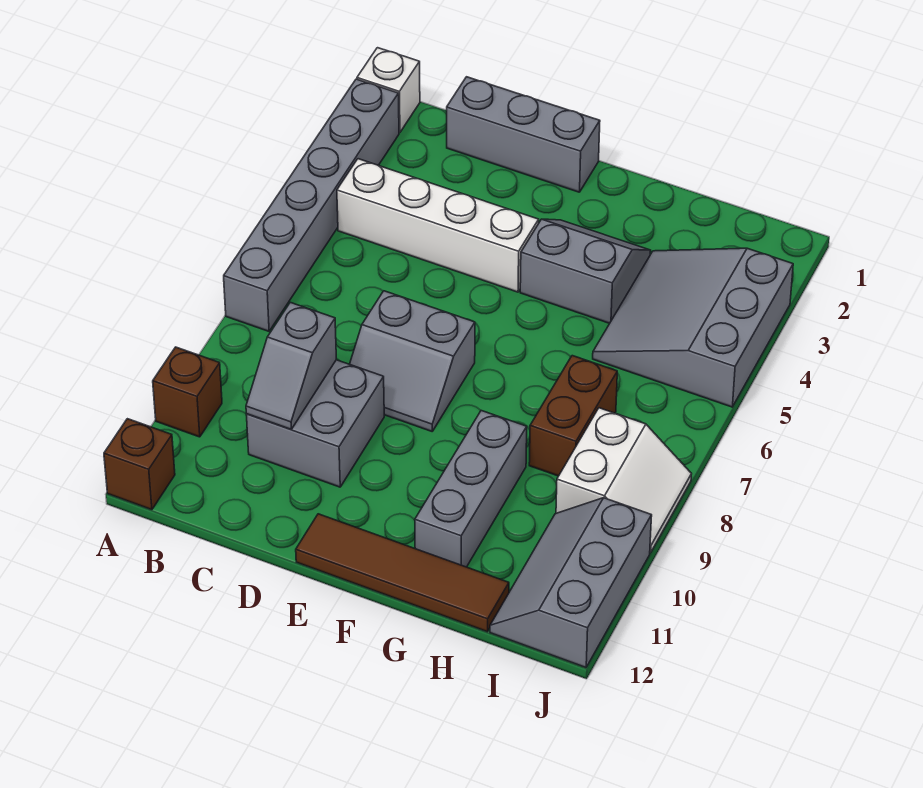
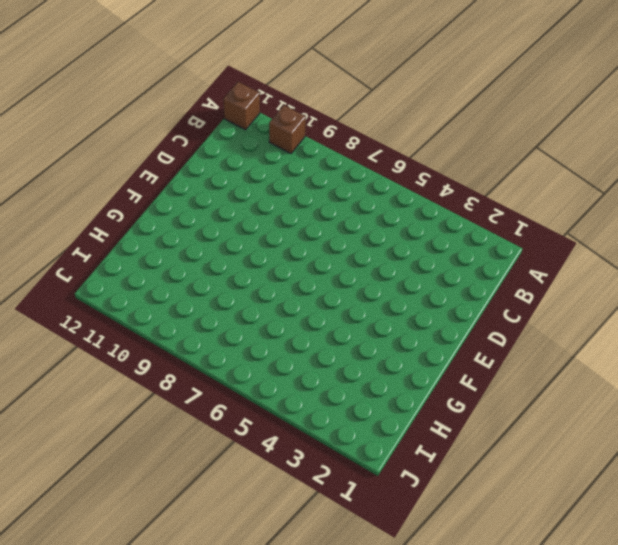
none -> white 1x1 brick [357,48,420,133]
none -> grey 1x6 brick [224,79,399,331]
none -> white 1x4 brick [337,159,539,292]

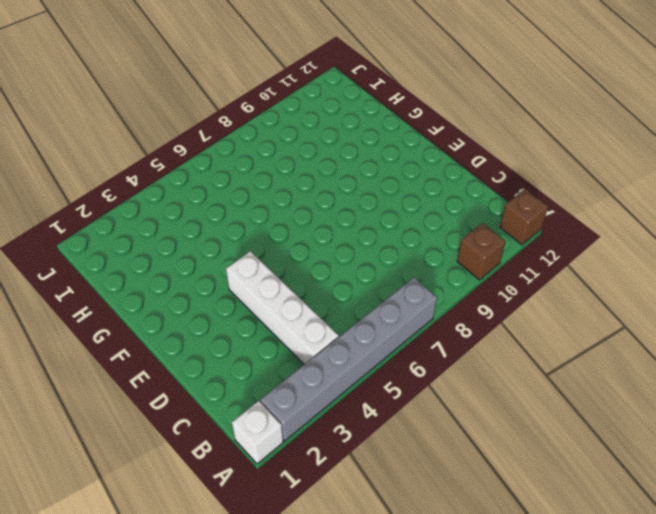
none -> grey 1x3 brick [447,77,600,192]
none -> grey 2x2 brick [246,360,384,487]
none -> grey 2x2 slope [350,291,475,431]

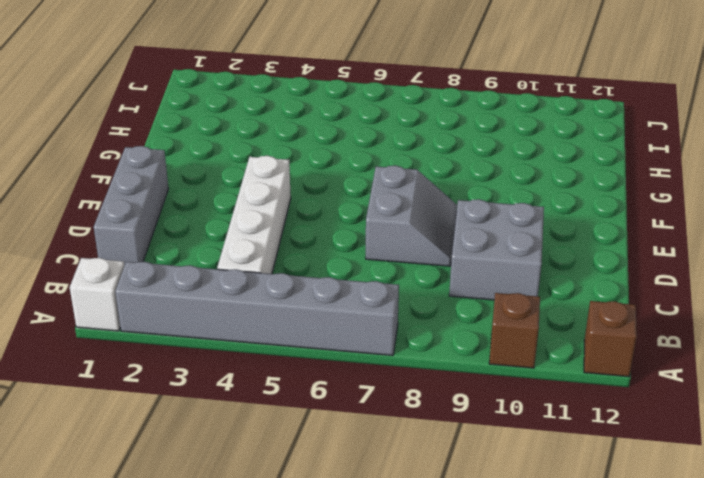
none -> brown 1x4 tile [296,514,509,632]
none -> grey 2x2 slope [520,219,651,323]
none -> grey 1x3 brick [415,411,527,567]

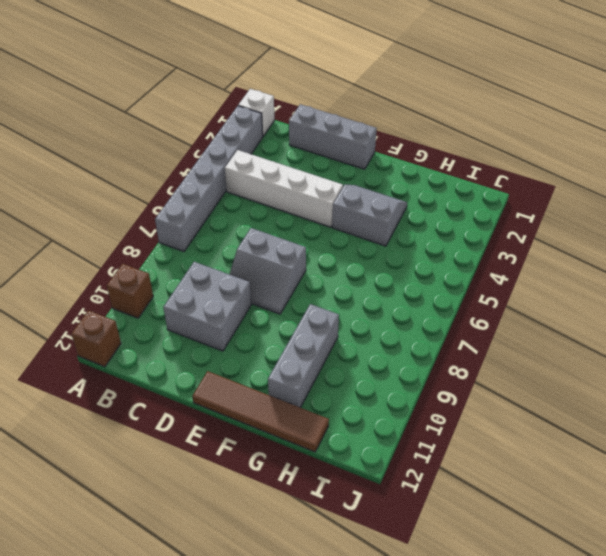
none -> grey 3x3 slope [593,248,793,407]
none -> brown 1x2 brick [529,356,617,476]
none -> white 2x2 slope [556,408,692,553]

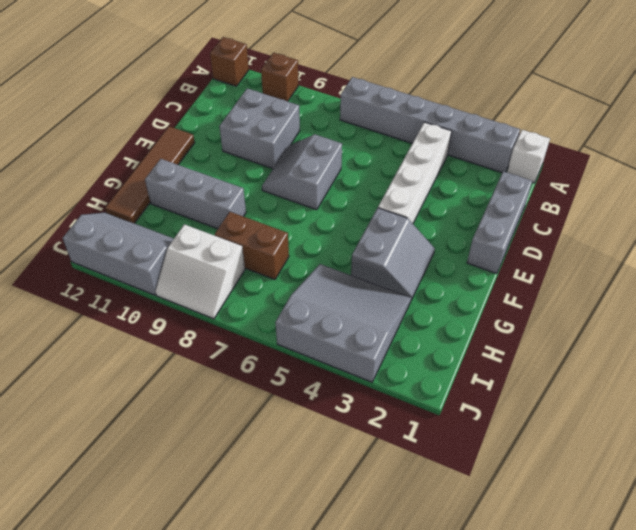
none -> grey 1x2 slope [246,302,336,429]

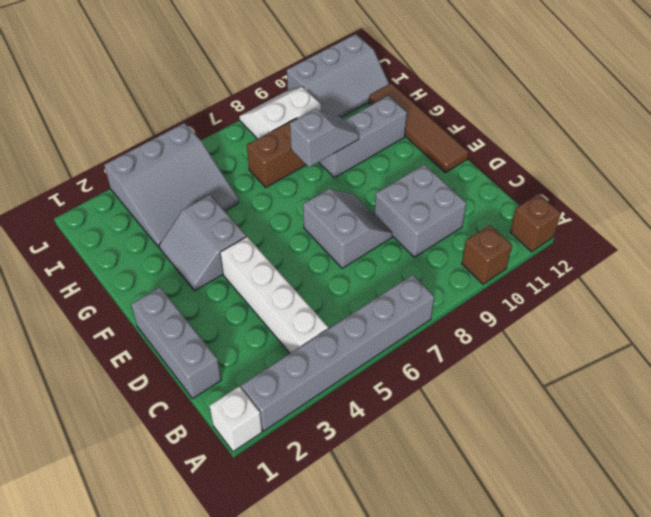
grey 1x2 slope [290,109,359,167] -> grey 1x2 slope moved to [246,302,336,429]

